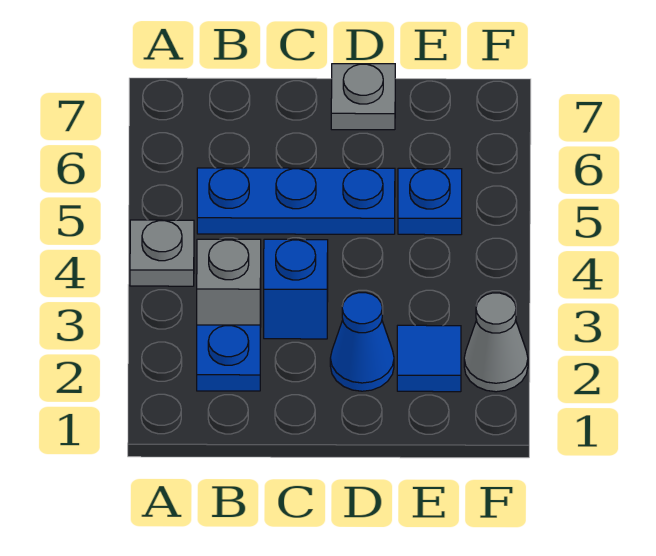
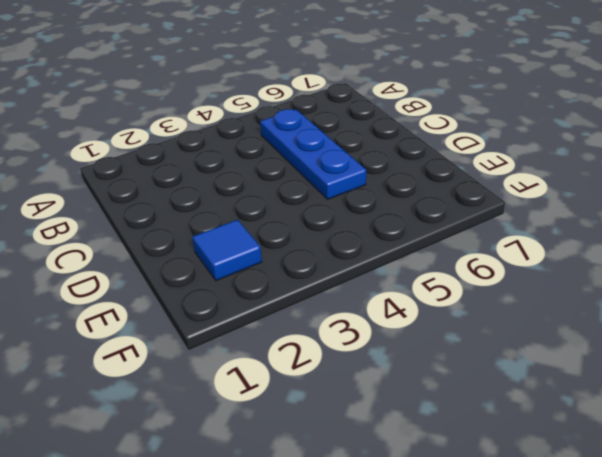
none -> grey 1x1 plate [130,220,194,286]
none -> blue 1x1 plate [197,325,260,391]

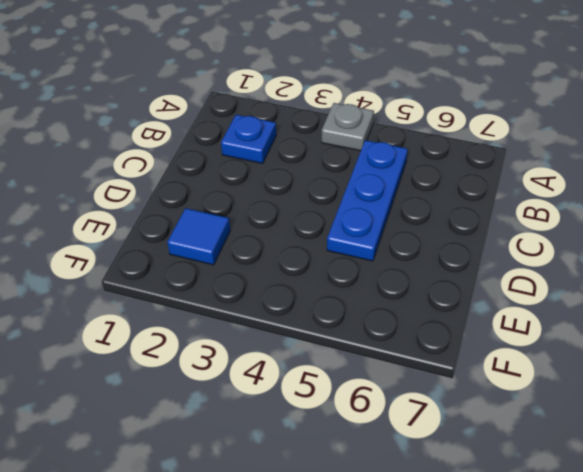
none -> grey 1x1 brick [197,239,261,327]
none -> blue 1x1 brick [264,239,328,339]

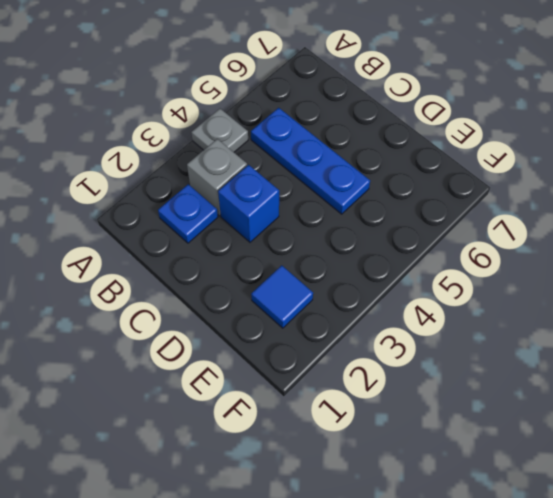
none -> blue 1x1 cone [330,293,394,391]
none -> grey 1x1 plate [331,64,395,130]

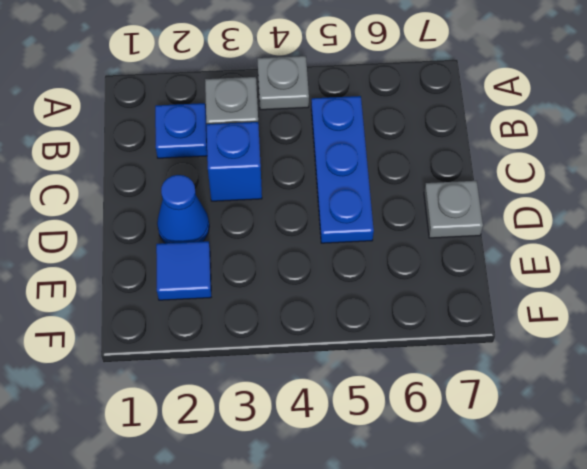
none -> blue 1x1 plate [398,168,462,235]
none -> grey 1x1 cone [464,293,528,392]

